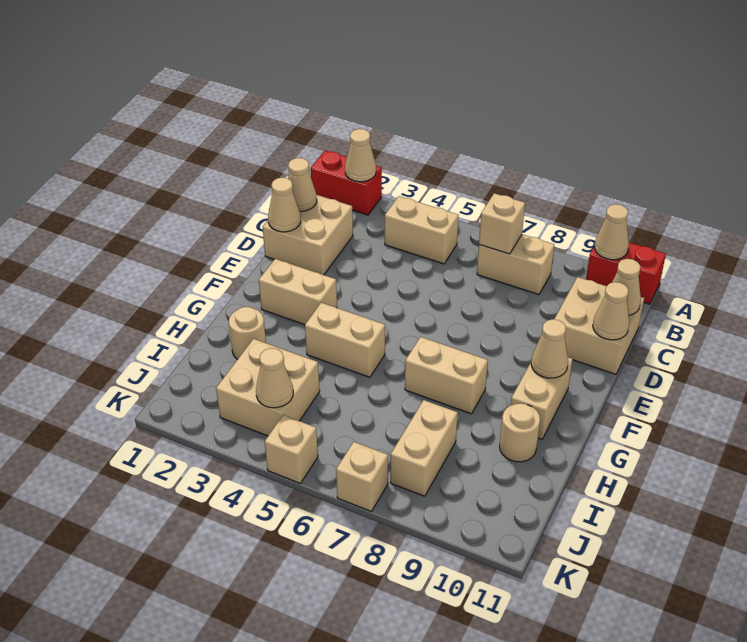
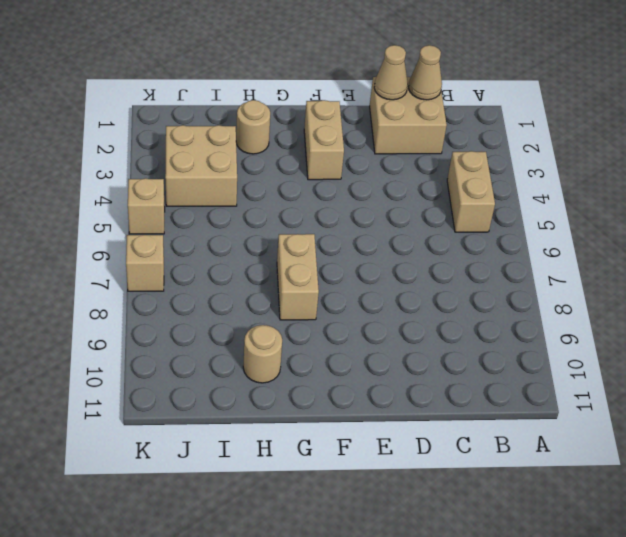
none -> red 1x2 brick [311,150,382,215]
none -> red 1x2 brick [586,243,666,304]
none -> tan 1x2 brick [477,234,554,295]

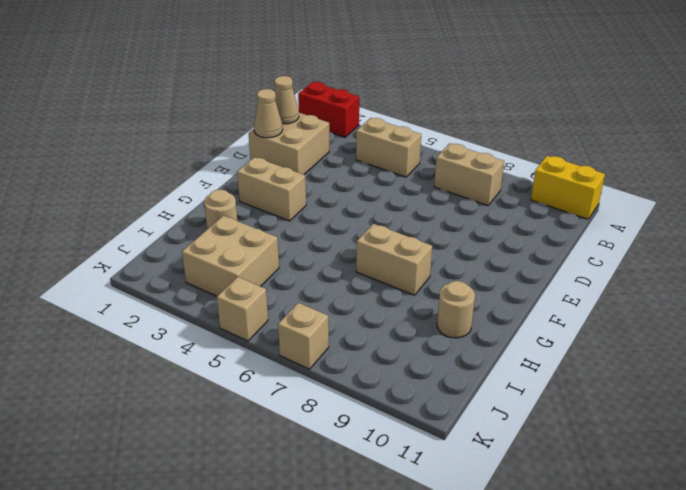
yellow 1x2 brick [531,156,605,219] -> red 1x2 brick [586,243,666,304]
none -> tan 2x2 brick [554,277,644,374]
none -> tan 1x2 brick [511,357,573,439]
none -> tan 1x2 brick [305,303,385,377]

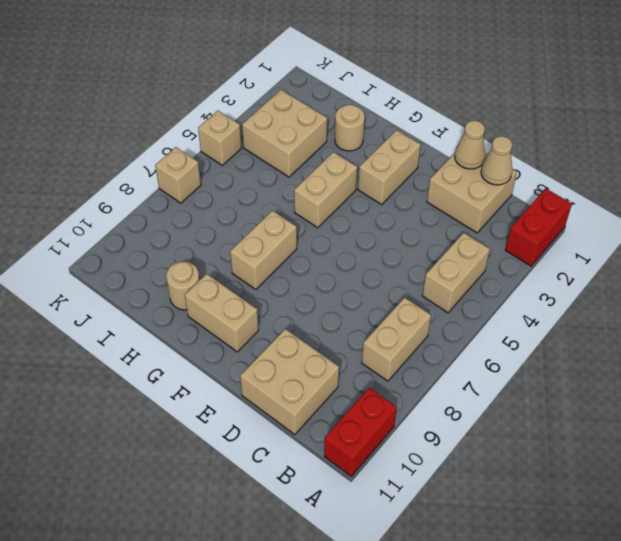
none -> tan 1x2 brick [391,400,458,496]
none -> tan 1x1 cone [345,129,376,182]
none -> tan 1x1 cone [594,204,629,260]

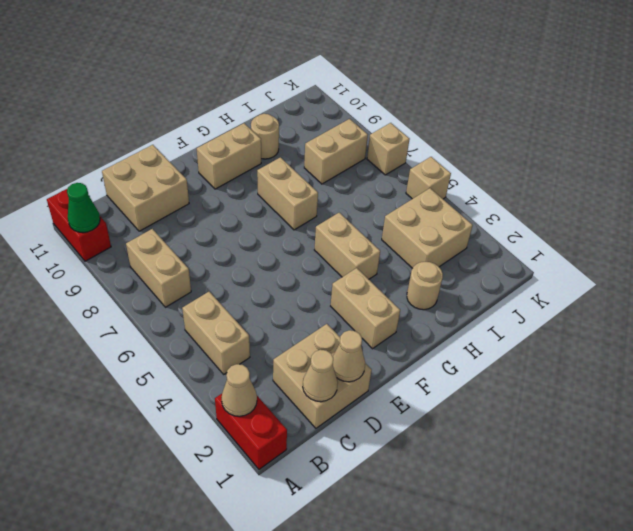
green 1x1 cone [67,183,100,233] -> tan 1x1 cone [594,204,629,260]
none -> tan 1x1 brick [479,193,525,254]
none -> tan 1x1 cone [612,259,641,315]
none -> tan 1x1 cone [593,282,629,340]

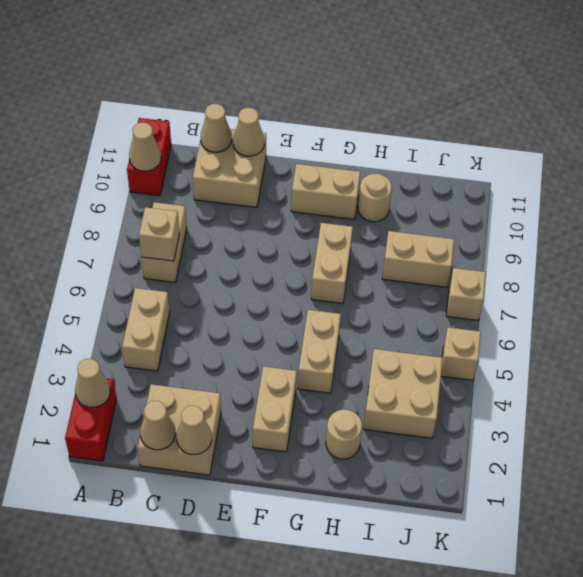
none -> tan 1x1 cone [531,319,568,378]
none -> tan 1x1 cone [256,348,293,408]

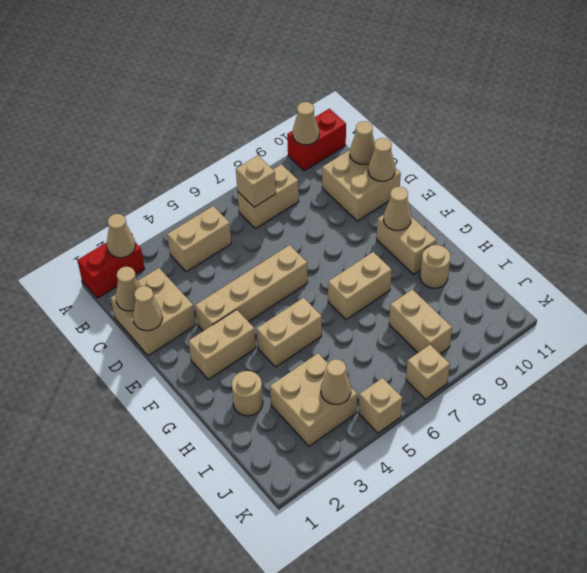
tan 1x4 brick [195,245,308,331] -> none

